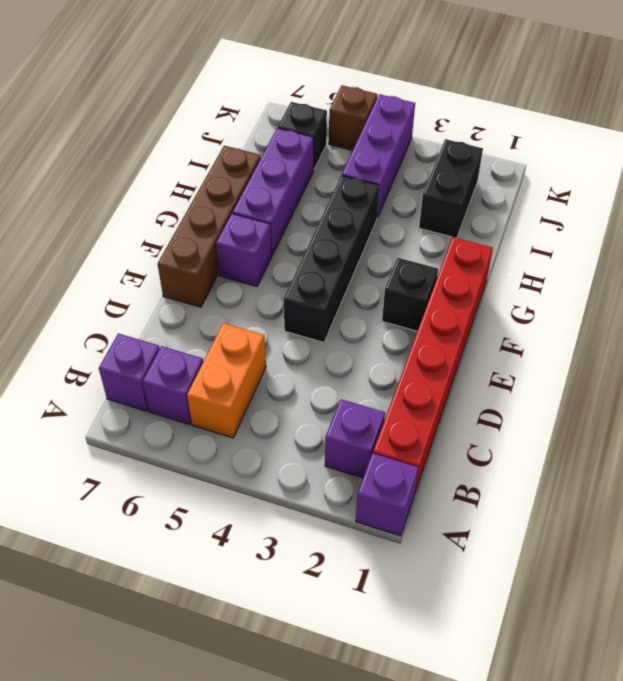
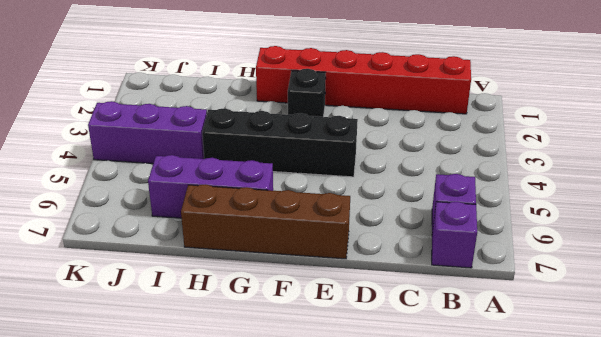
none -> purple 1x1 brick [356,453,419,536]
none -> purple 1x1 brick [325,399,385,478]
none -> orange 1x2 brick [187,323,266,438]

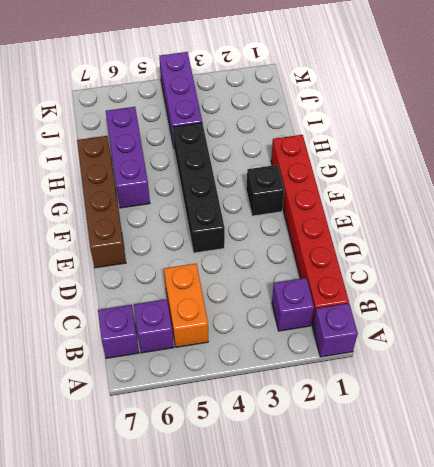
none -> purple 1x1 brick [216,214,272,286]
none -> black 1x2 brick [419,139,483,238]
none -> black 1x1 brick [278,102,327,169]

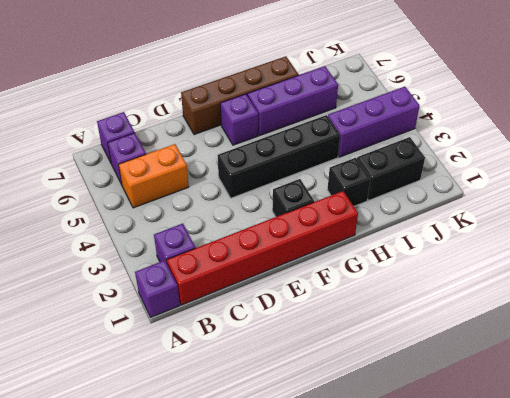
black 1x1 brick [327,158,370,206] -> black 1x1 brick moved to [278,102,327,169]
none -> brown 1x1 brick [329,85,377,150]

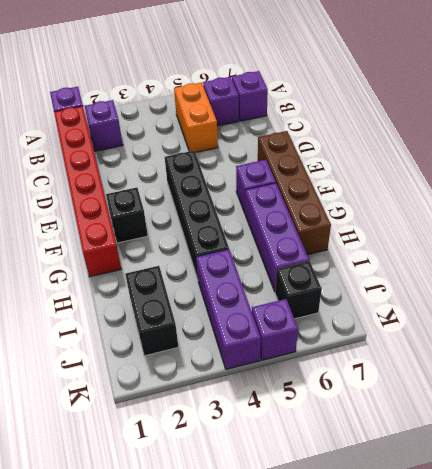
purple 1x1 brick [252,299,298,360] -> brown 1x1 brick [329,85,377,150]

